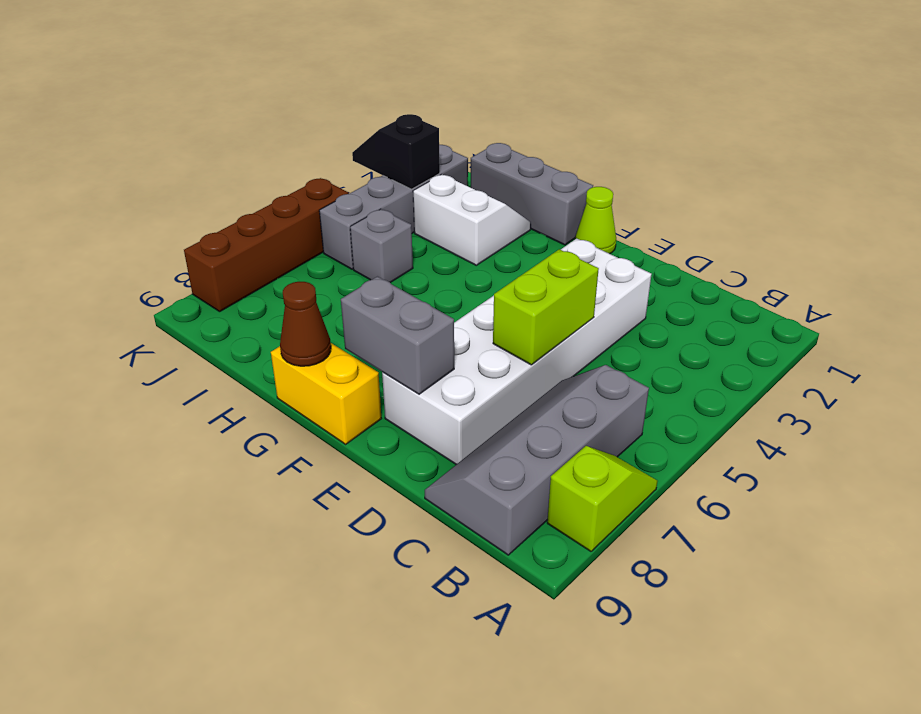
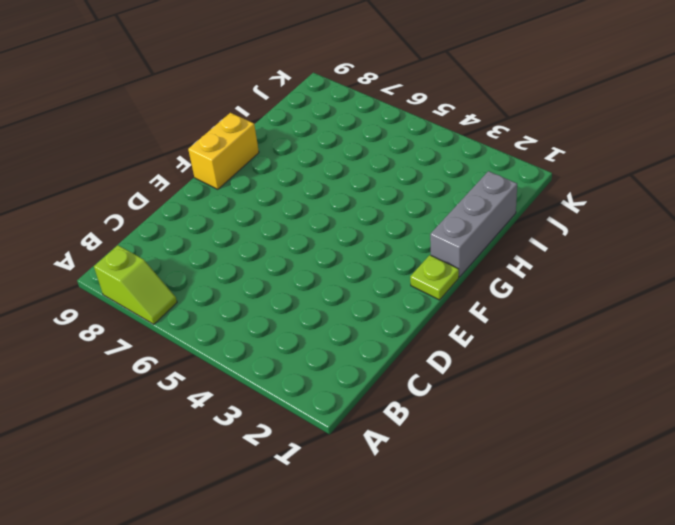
lime 1x1 plate [410,255,459,300] -> lime 1x1 cone [575,187,616,254]
none -> grey 2x4 slope [425,365,649,555]
none -> white 2x6 brick [382,239,652,465]
none -> white 2x2 slope [413,174,531,265]

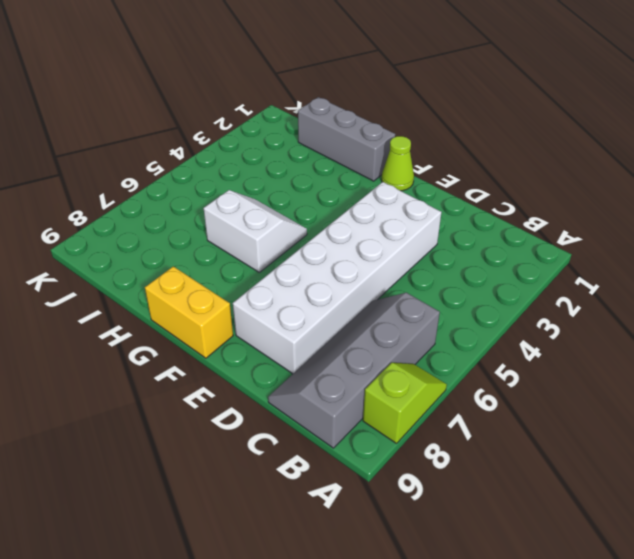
white 2x2 slope [204,190,307,272] -> white 2x2 slope moved to [413,174,531,265]
none -> grey 1x1 brick [350,209,413,283]
none -> grey 1x4 brick [319,145,468,269]
none -> brown 1x4 brick [184,178,349,312]

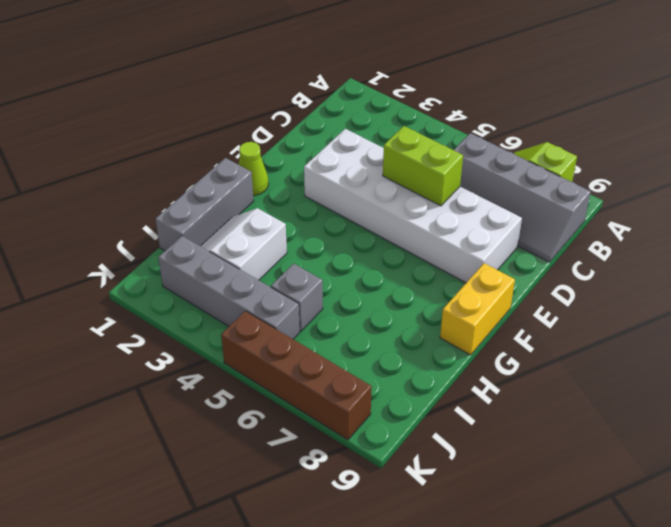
none -> grey 1x2 brick [341,277,454,394]
none -> brown 1x1 cone [280,282,331,366]
none -> black 1x2 slope [352,114,440,189]

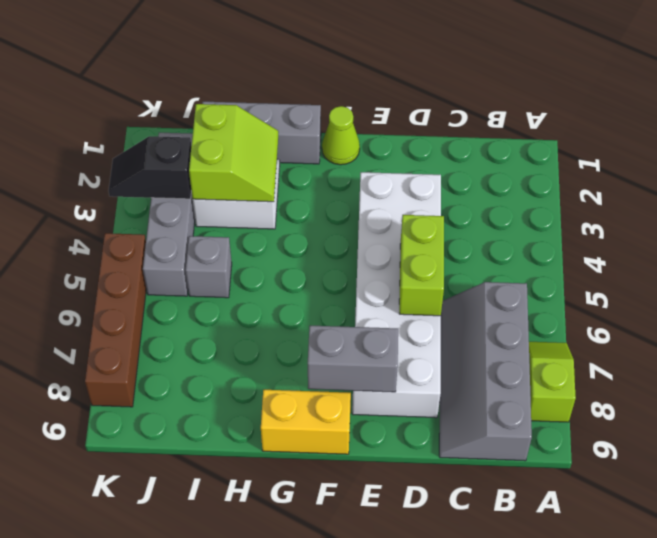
lime 2x2 slope [189,104,278,202] -> none
none -> brown 1x1 cone [280,282,331,366]

